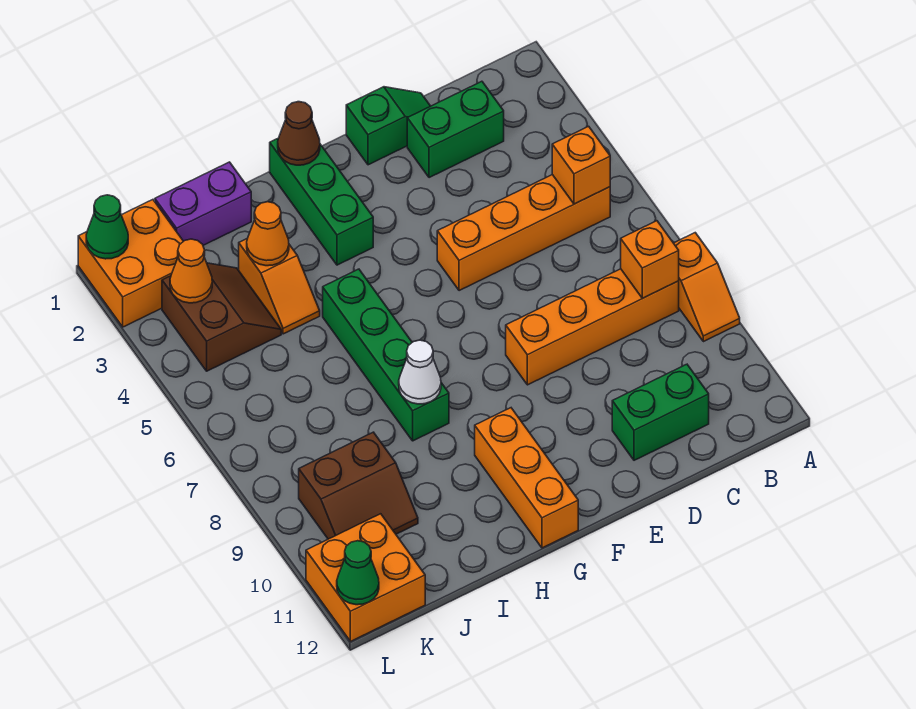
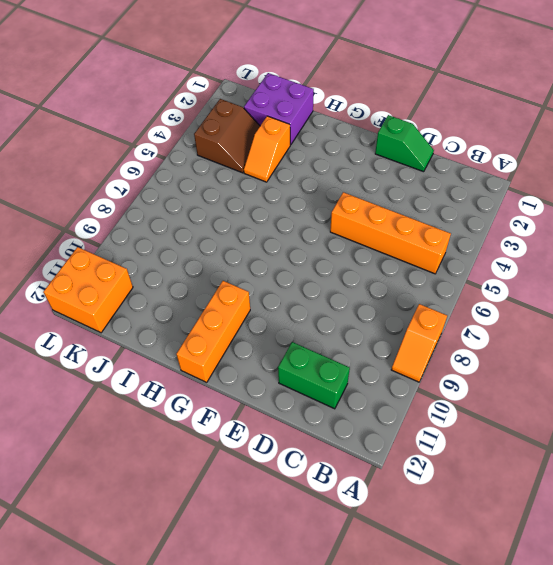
purple 2x2 brick [244,73,314,145] -> purple 1x2 brick [155,162,251,245]
none -> orange 1x4 brick [506,269,679,385]
none -> green 1x2 brick [407,81,504,178]
none -> green 1x3 brick [270,138,373,265]

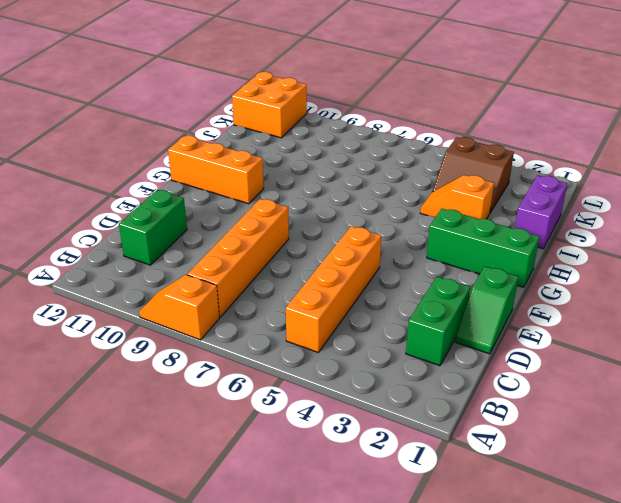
none -> green 1x4 brick [323,269,449,441]
none -> brown 2x2 slope [299,432,418,539]
none -> orange 2x2 brick [78,200,183,327]

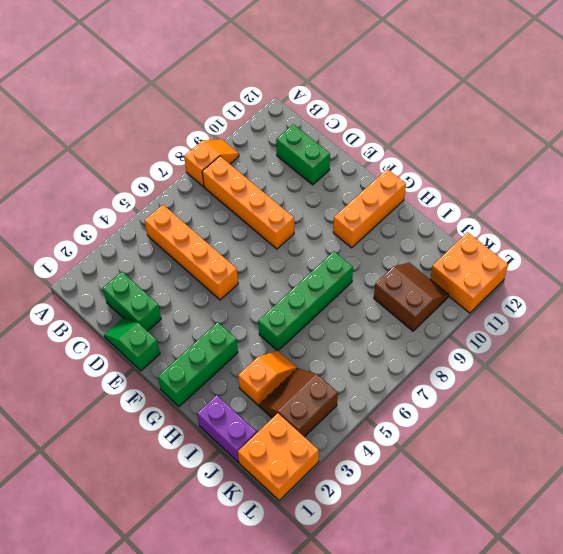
none -> orange 1x1 brick [552,126,610,204]
none -> orange 1x1 brick [621,221,679,298]
none -> brown 1x1 cone [278,102,320,165]

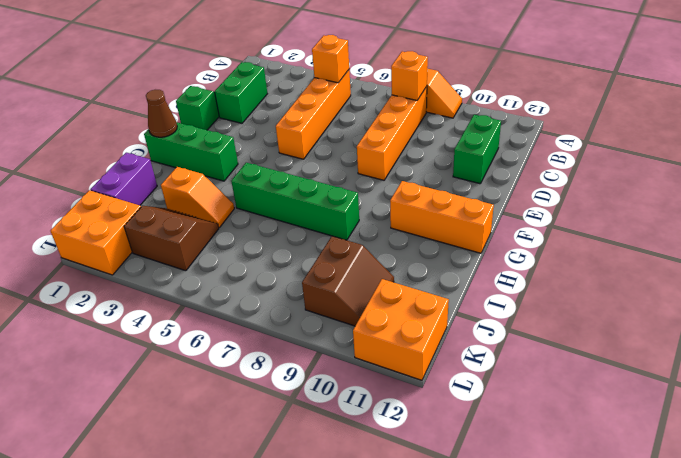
none -> white 1x1 cone [399,340,441,404]
none -> orange 1x1 cone [247,202,289,266]
none -> orange 1x1 cone [170,239,212,303]

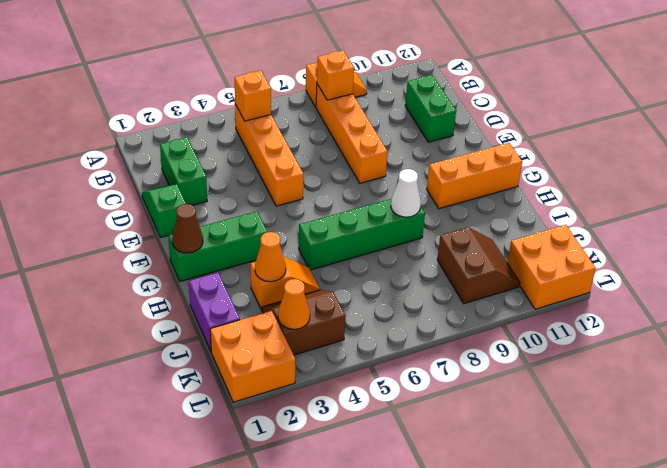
none -> green 1x1 cone [86,195,128,259]
none -> green 1x1 cone [337,541,379,605]

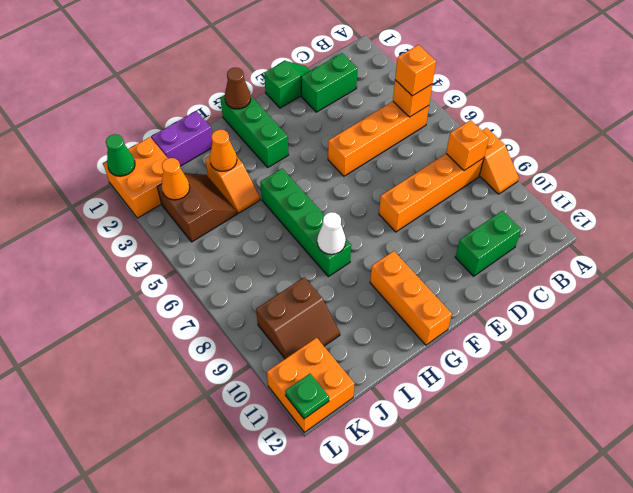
orange 1x1 brick [395,45,436,96] -> none
green 1x1 plate [285,374,329,419] -> green 1x1 cone [337,541,379,605]

